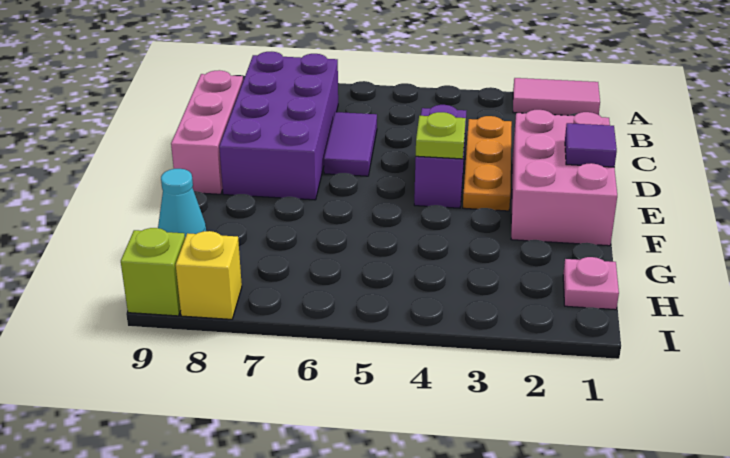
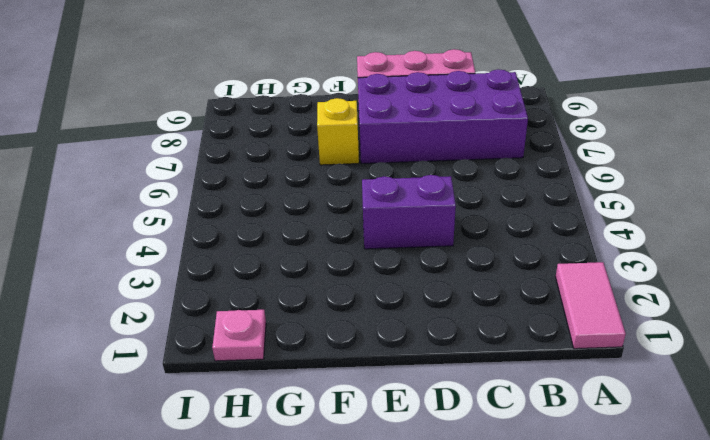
yellow 1x1 brick [317,98,359,165] -> yellow 1x1 brick moved to [176,231,242,319]
none -> orange 1x3 plate [463,116,512,211]
none -> purple 1x2 tile [324,112,377,176]
none -> pink 2x3 brick [511,110,617,246]

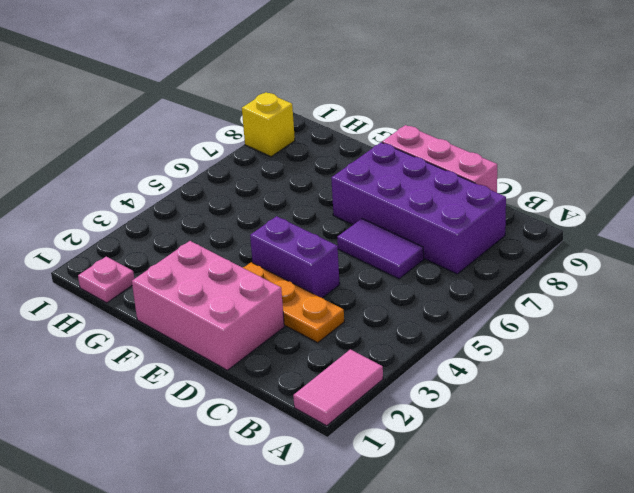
none -> cyan 1x1 cone [158,169,206,238]
none -> lime 1x1 brick [121,228,185,316]
none -> purple 1x1 tile [565,123,617,167]

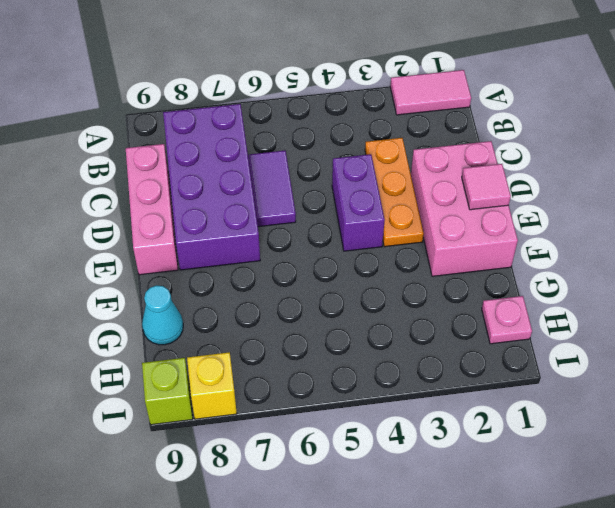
pink 1x1 tile [462,164,511,210] -> purple 1x1 tile [565,123,617,167]
none -> lime 1x1 plate [416,112,466,159]

